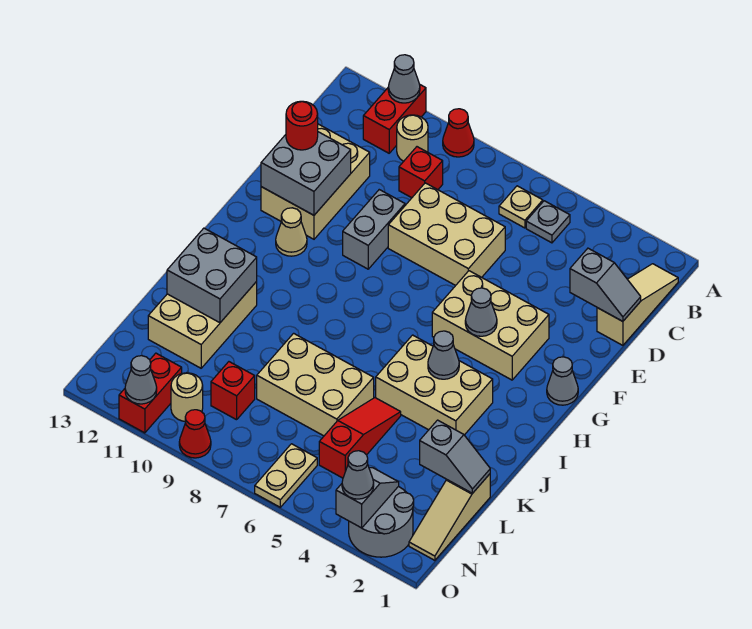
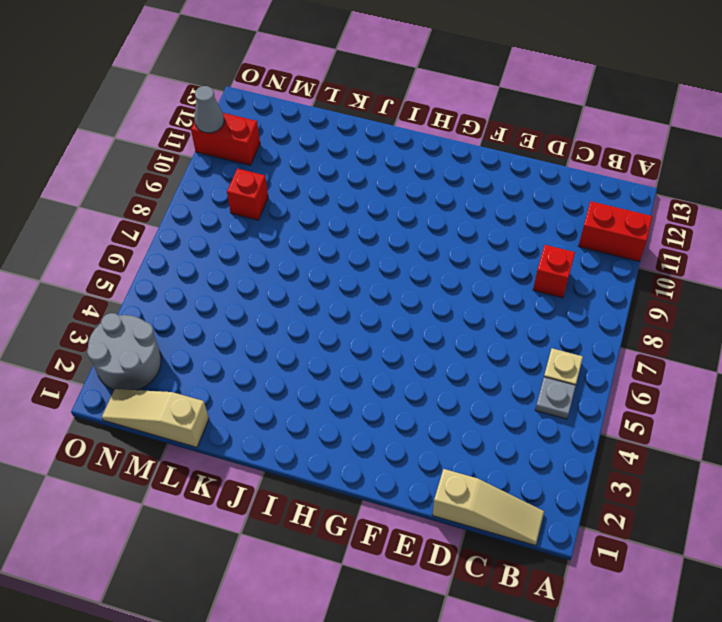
none -> red 1x1 cone [443,109,474,157]
none -> tan 1x1 round brick [397,115,428,161]
none -> tan 2x3 brick [388,183,505,286]
none -> tan 2x3 brick [261,124,370,239]

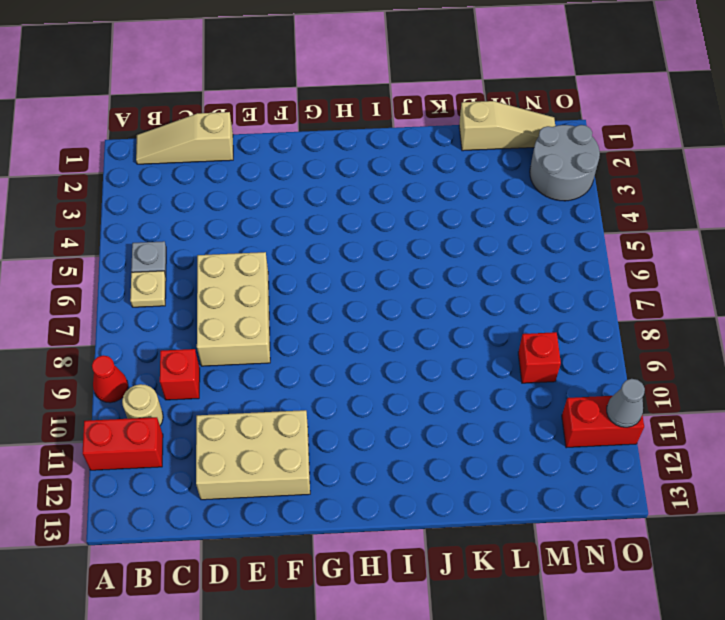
none -> grey 1x2 brick [343,190,405,269]
none -> tan 2x3 brick [432,271,549,380]
none -> grey 1x1 cone [547,357,578,405]
none -> tan 1x1 cone [276,208,307,256]

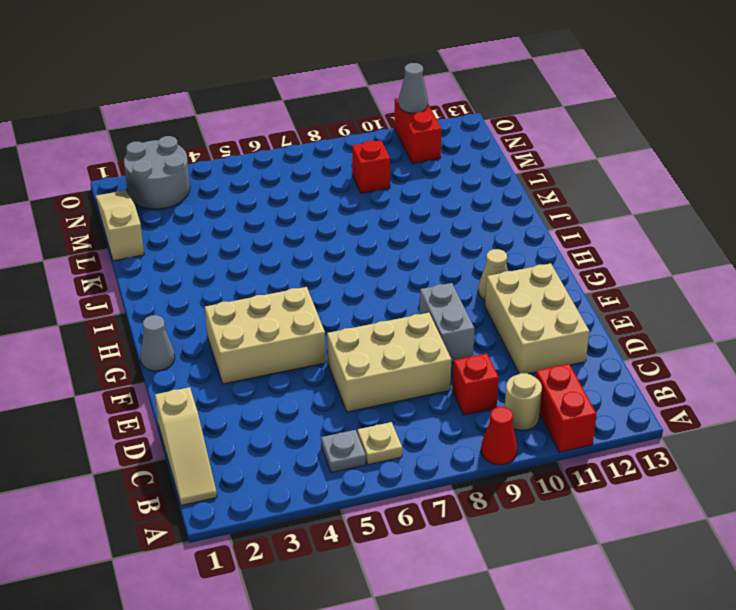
none -> tan 2x3 brick [376,335,493,435]
none -> tan 2x3 brick [148,282,257,368]
none -> red 1x3 slope [319,398,401,478]
none -> tan 2x3 brick [257,333,374,436]

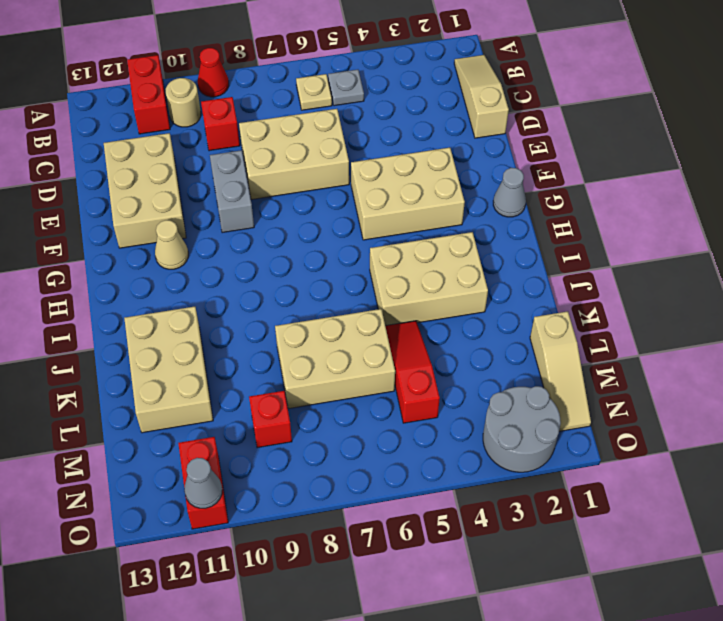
none -> tan 1x2 plate [255,444,317,507]
none -> tan 1x1 round brick [171,373,203,421]
none -> red 1x1 cone [179,410,211,458]
none -> grey 1x1 cone [388,55,420,103]

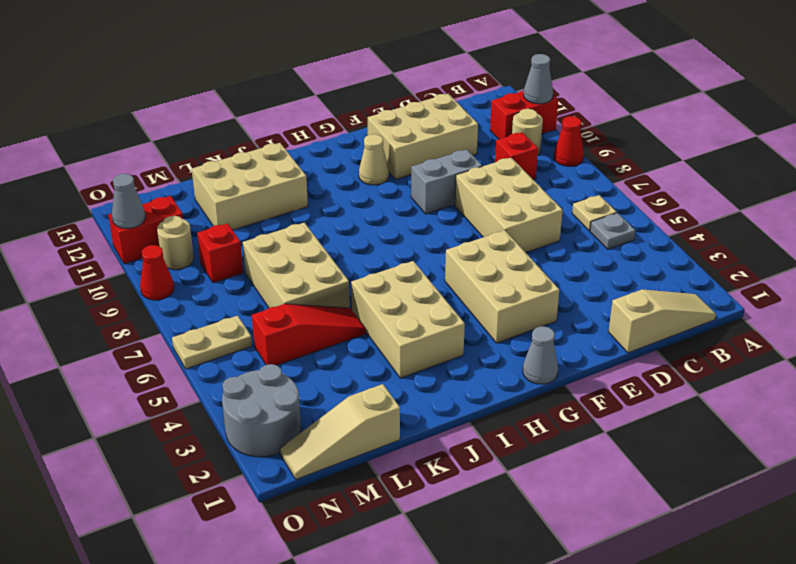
none -> grey 1x2 slope [570,248,641,321]
none -> grey 2x2 brick [261,132,351,215]
none -> grey 1x1 cone [465,288,497,336]
none -> grey 1x1 cone [428,331,459,379]

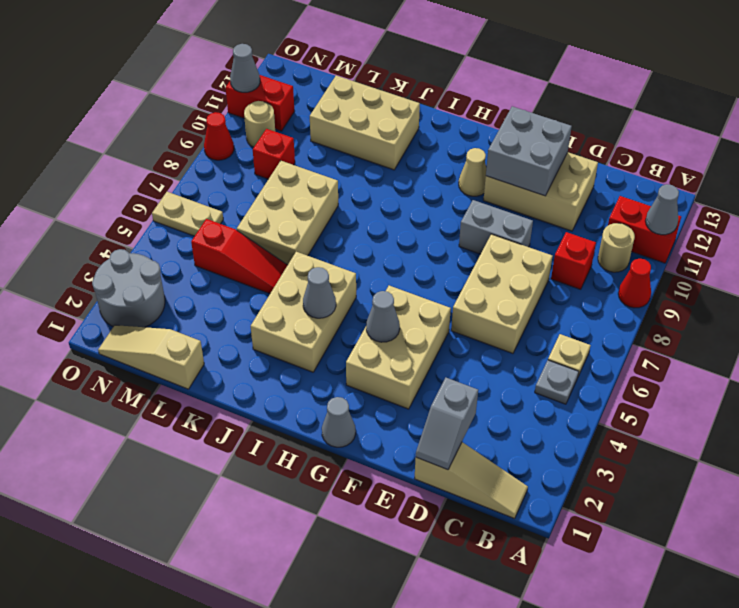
none -> grey 2x2 brick [167,228,257,323]
none -> grey 1x2 slope [420,420,490,493]
none -> grey 1x2 slope [336,468,399,528]
none -> red 1x1 round brick [286,101,318,150]

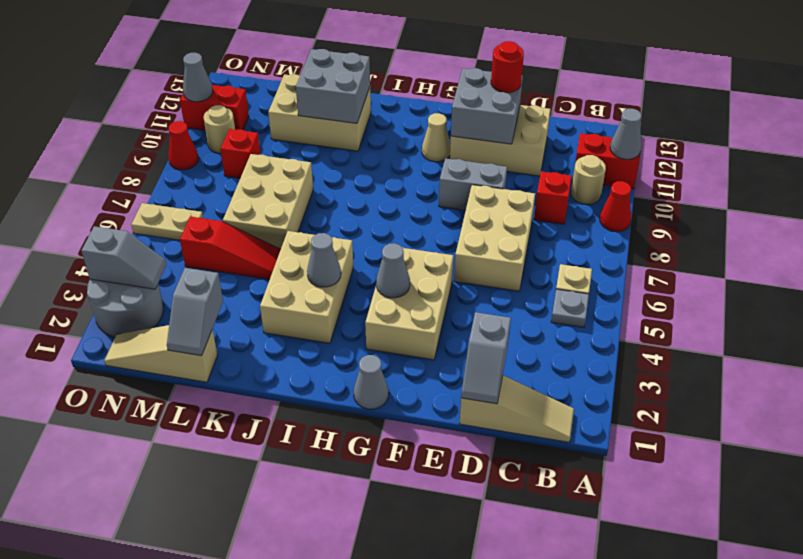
none -> grey 1x1 cone [342,451,374,499]

